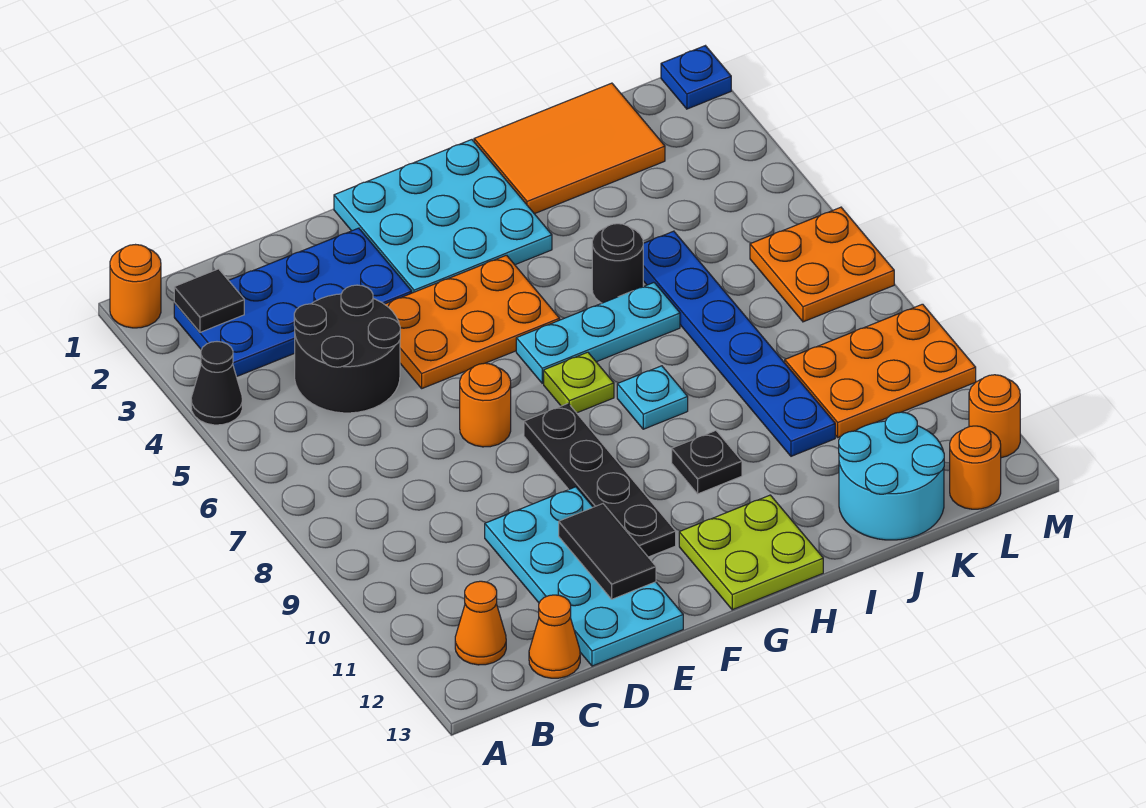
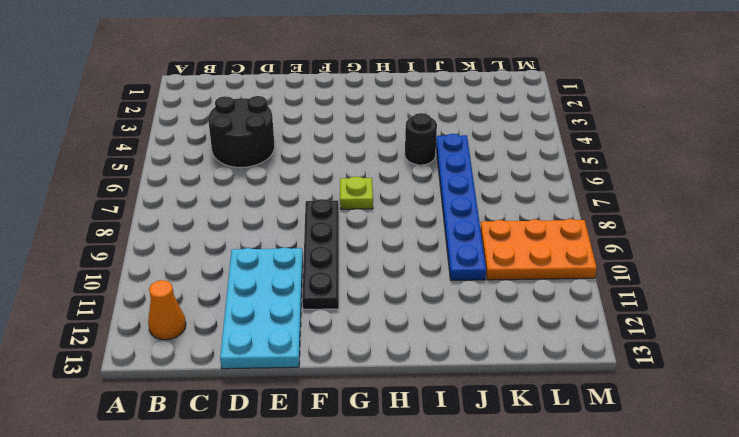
none -> orange 1x1 round brick [110,245,161,328]
none -> black 1x1 cone [191,342,242,425]
none -> blue 2x4 plate [174,228,412,377]

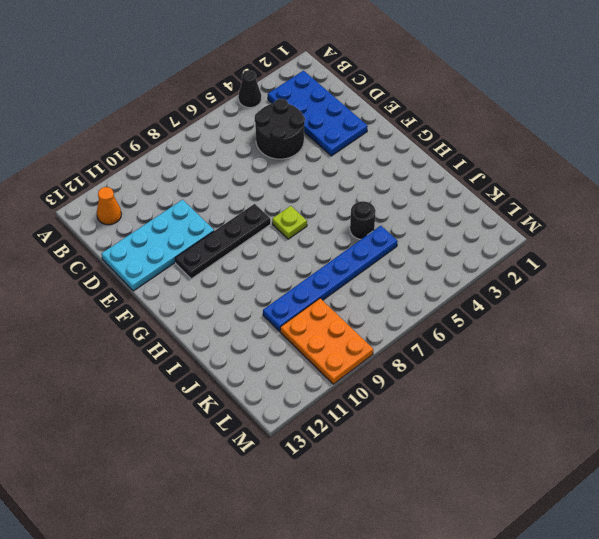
none -> orange 1x1 round brick [110,245,161,328]
none -> orange 1x1 cone [529,595,580,678]
none -> orange 2x3 plate [385,255,560,388]

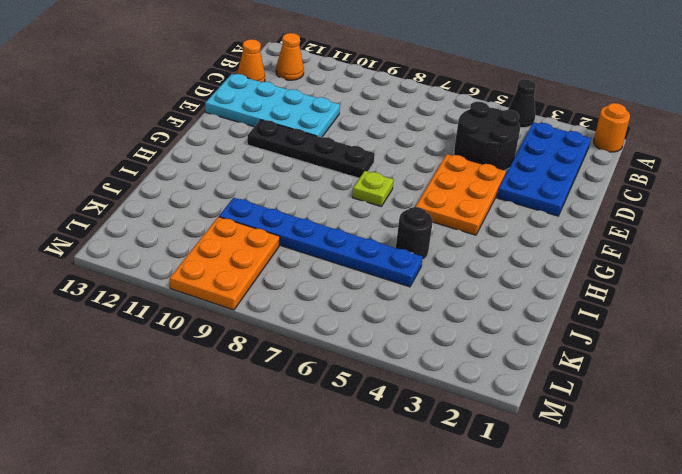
none -> orange 1x1 round brick [460,363,511,447]
none -> cyan 3x3 plate [334,140,552,293]
none -> cyan 1x3 plate [516,283,680,383]

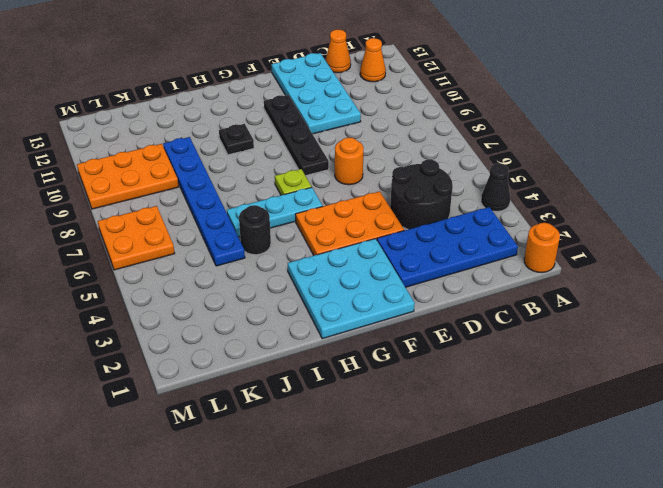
none -> lime 2x2 plate [679,495,823,610]
none -> cyan 1x1 plate [617,366,688,429]
none -> orange 2x3 tile [474,83,665,214]

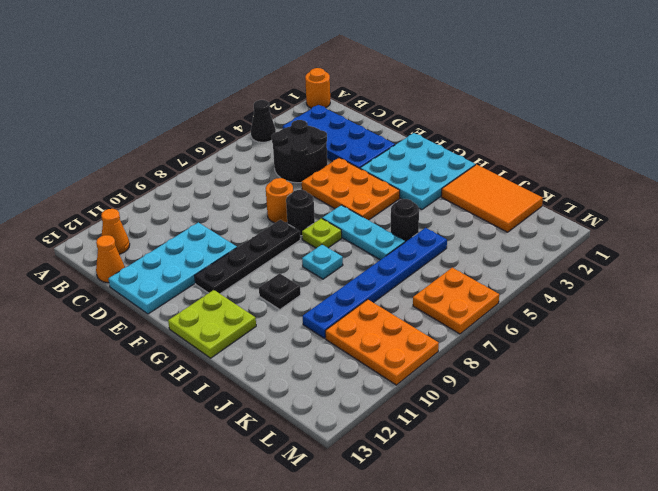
black 1x1 round brick [286,190,315,236] -> none
none -> cyan 2x2 round brick [839,412,944,540]
none -> orange 1x1 round brick [950,426,1001,509]
none -> blue 1x1 plate [661,46,731,109]

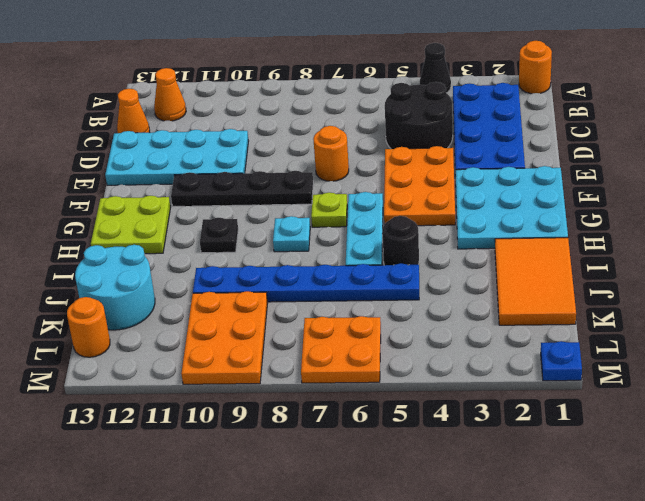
none -> orange 1x1 round brick [969,375,1020,458]
none -> black 1x1 tile [174,269,244,332]
none -> black 1x2 tile [559,504,656,599]

